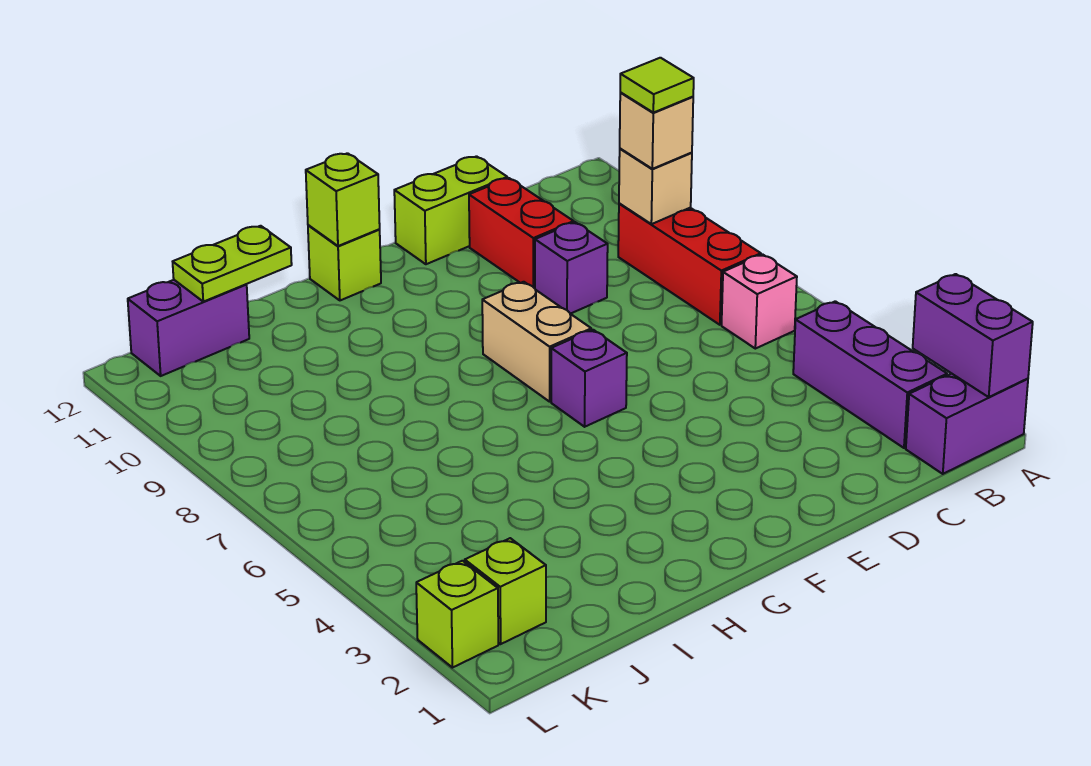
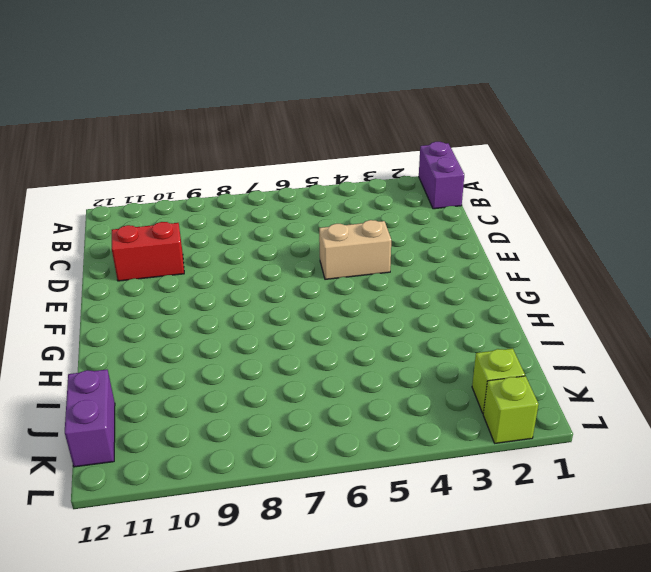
tan 1x2 brick [319,220,391,279] -> tan 1x2 brick moved to [482,282,591,402]
none -> purple 1x3 brick [793,301,947,448]
none -> pink 1x1 brick [722,254,797,349]
none -> red 1x3 brick [618,203,761,325]

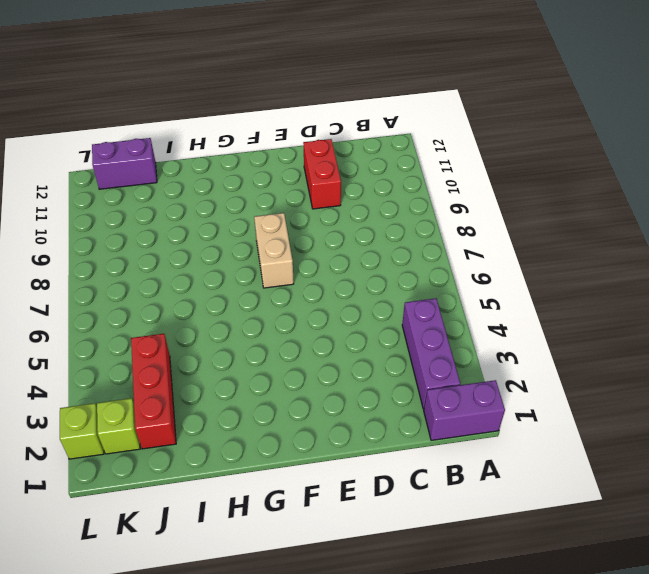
red 1x3 brick [131,334,176,449] -> red 1x3 brick moved to [618,203,761,325]
none -> pink 1x1 brick [722,254,797,349]
none -> purple 1x1 brick [535,222,608,314]
none -> lime 1x2 brick [394,156,507,264]

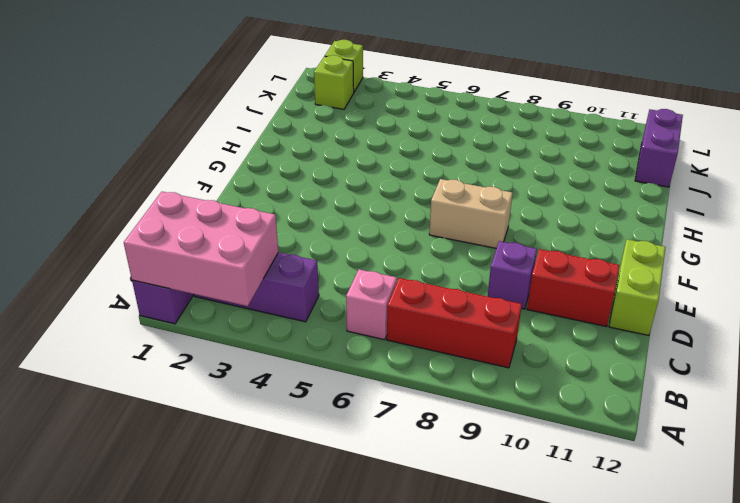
pink 2x3 brick [124,192,279,306] -> purple 1x2 brick [913,274,1033,397]
none -> purple 1x1 brick [551,330,627,427]
none -> lime 1x1 brick [308,225,381,300]
none -> tan 1x1 brick [619,149,692,224]

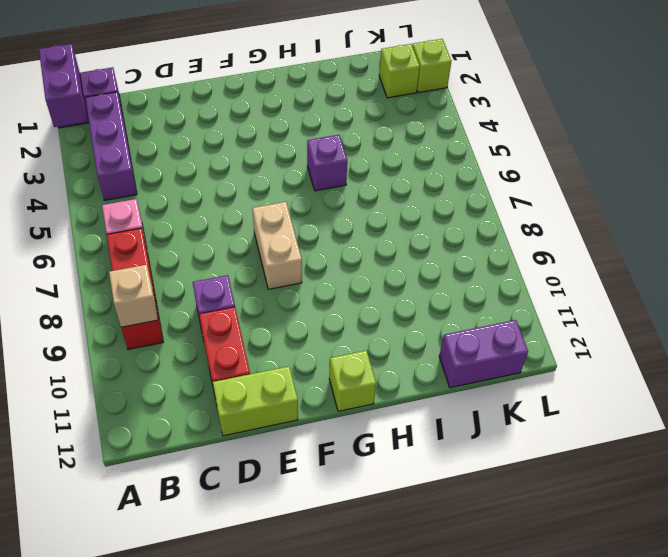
purple 1x1 brick [307,135,347,191] -> purple 1x1 brick moved to [551,330,627,427]
none -> lime 1x1 brick [306,153,380,246]
none -> lime 1x2 plate [173,226,292,302]
none -> tan 1x1 brick [620,92,693,169]

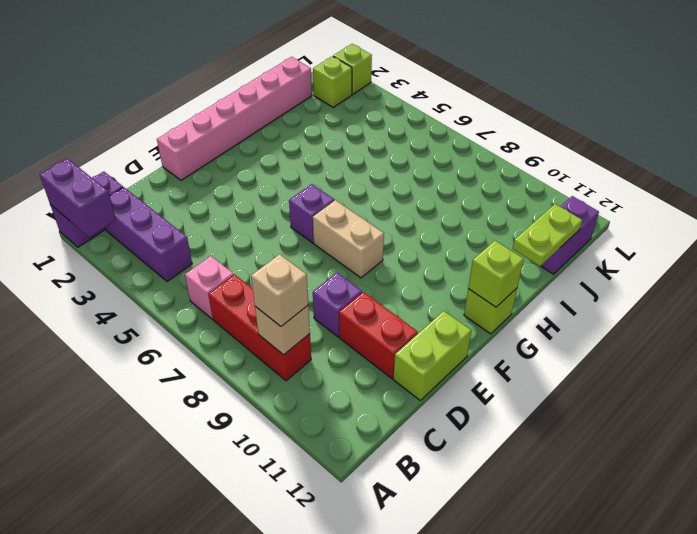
pink 1x6 brick [157,57,312,180] -> none
none -> lime 1x1 tile [620,58,694,113]

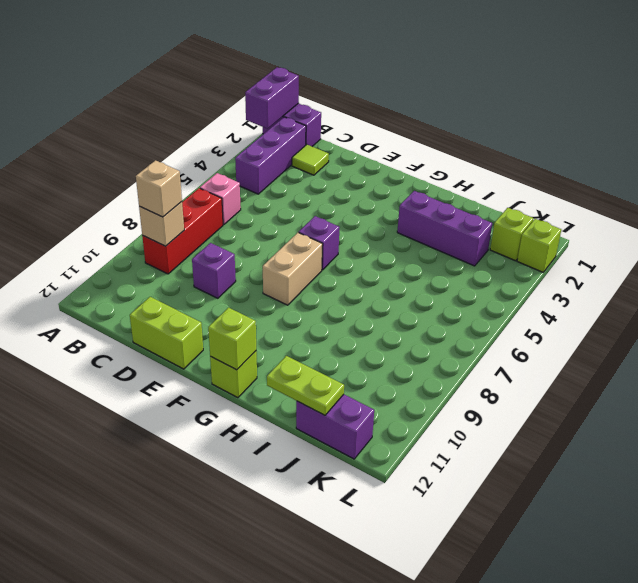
lime 1x1 tile [292,145,329,175] -> lime 1x1 tile moved to [620,58,694,113]
purple 1x3 brick [397,191,492,266] -> none
none -> red 1x2 brick [469,178,574,288]

